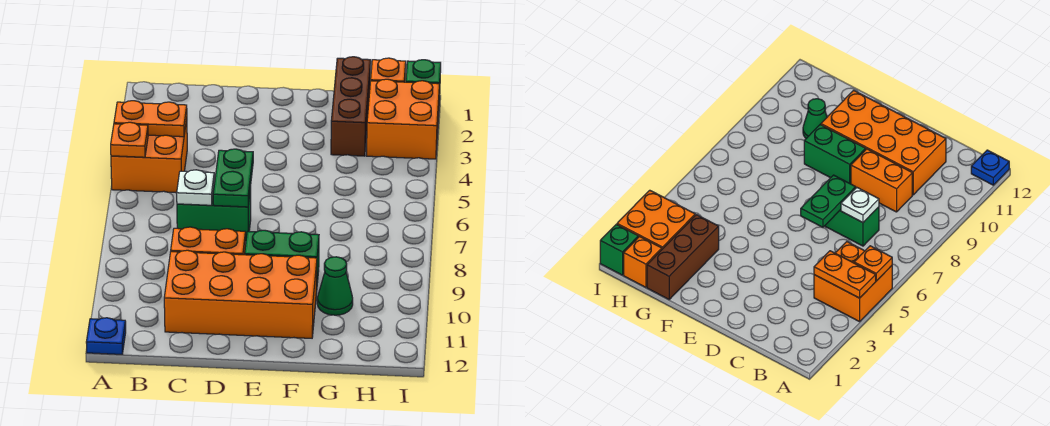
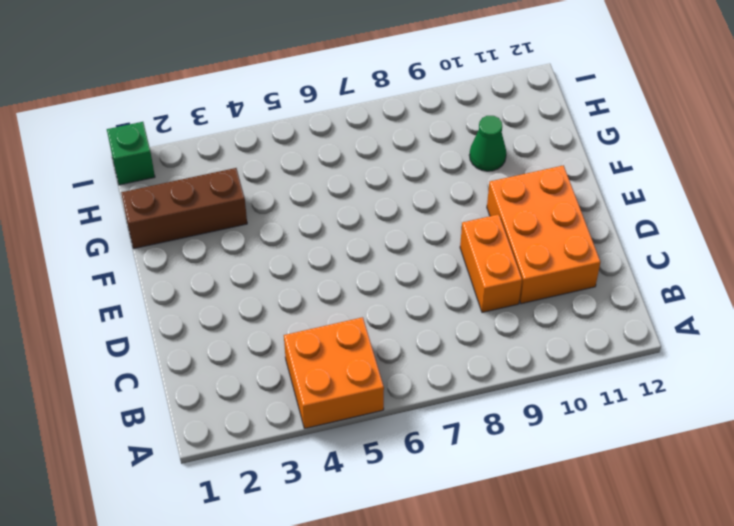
orange 2x3 brick [487,165,600,304] -> orange 2x4 brick [164,250,317,338]
none -> blue 1x1 plate [86,318,126,354]
none -> green 1x2 brick [177,187,251,241]
none -> green 1x2 brick [245,230,319,283]

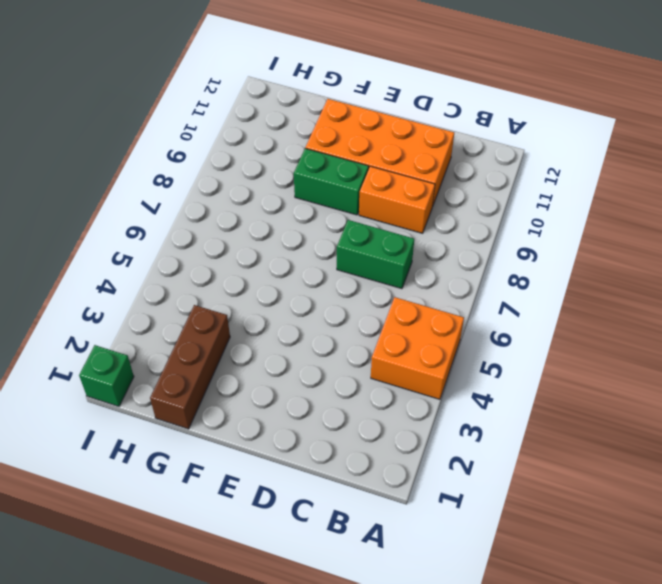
none -> blue 1x1 plate [86,318,126,354]
none -> green 1x1 cone [317,257,353,315]
none -> orange 1x1 brick [371,58,406,82]

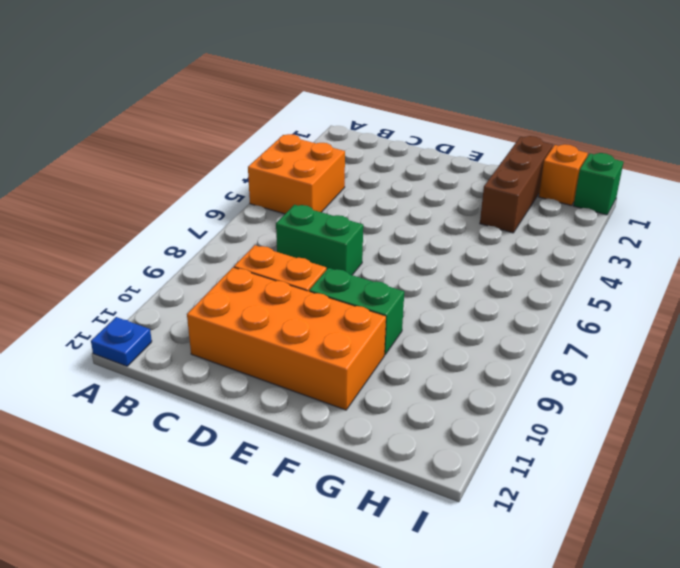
none -> green 1x1 cone [317,257,353,315]
none -> orange 2x2 brick [367,79,439,159]
none -> orange 1x2 plate [114,101,187,137]

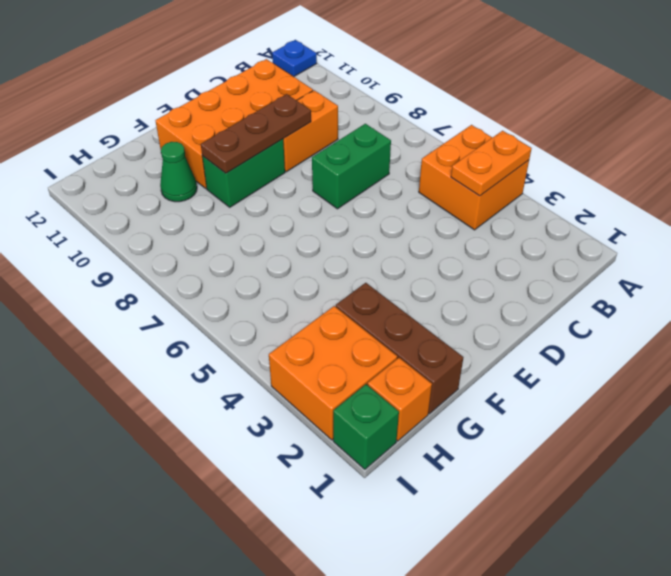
brown 1x3 plate [201,94,311,173] -> none
none -> orange 1x1 plate [111,122,148,157]
none -> white 1x1 plate [177,170,214,205]
none -> green 1x2 plate [213,149,253,207]

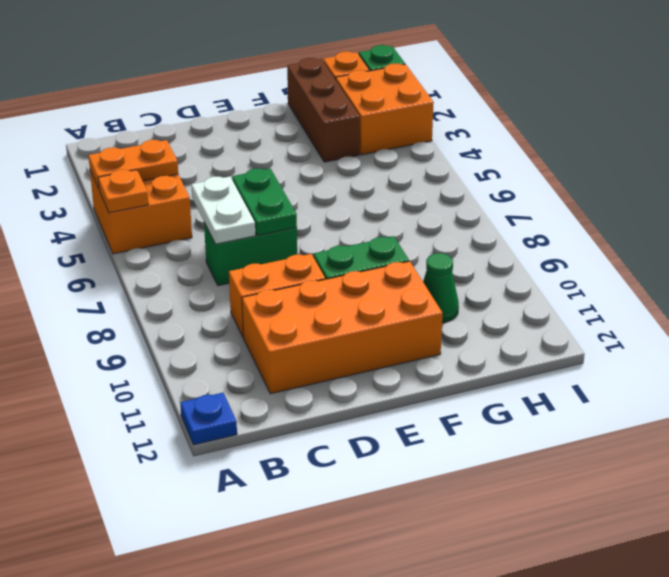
white 1x2 plate [191,176,255,244] -> white 1x1 plate [177,170,214,205]

